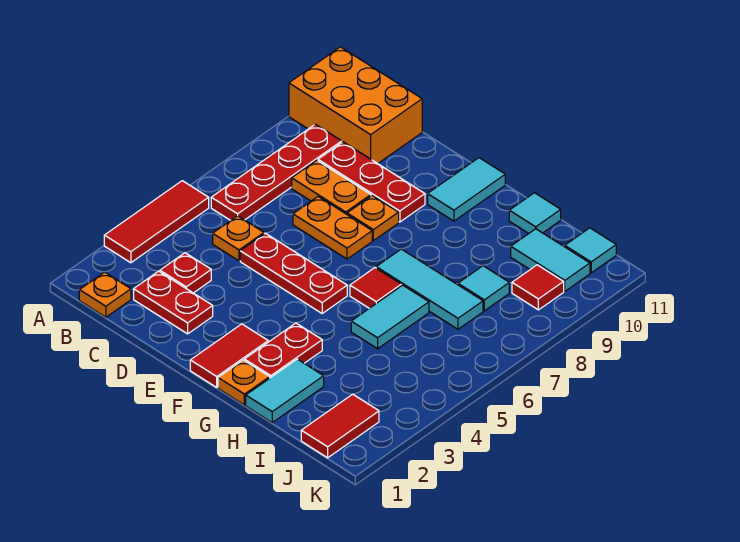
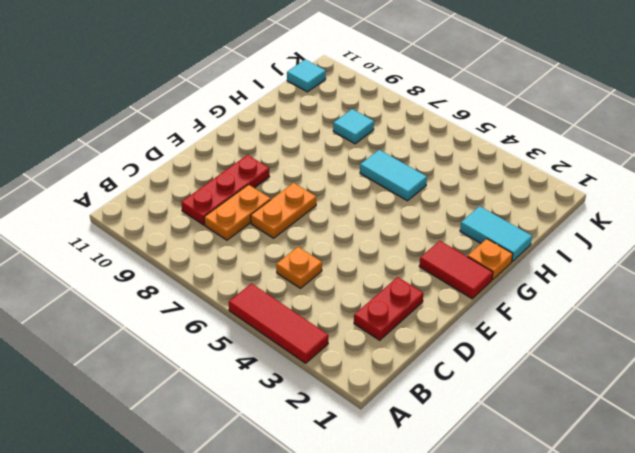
none -> orange 2x3 brick [289,47,422,164]
none -> orange 1x1 plate [79,272,131,317]
none -> red 1x4 plate [211,124,342,220]

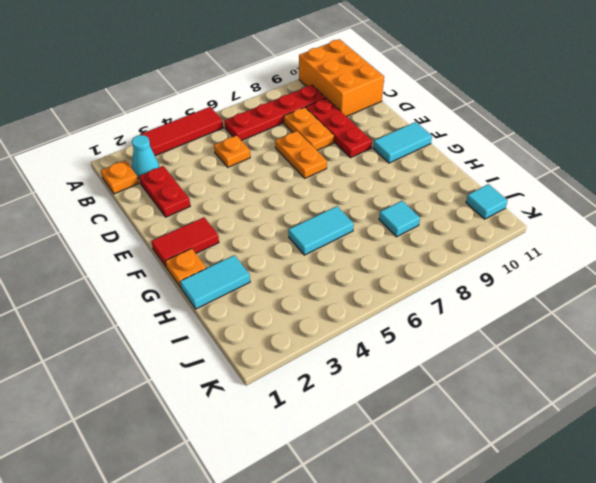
cyan 1x1 cone [132,135,159,178] -> none
none -> red 1x1 plate [160,253,211,293]
none -> red 1x3 plate [240,233,347,313]
none -> orange 1x1 plate [347,196,399,241]

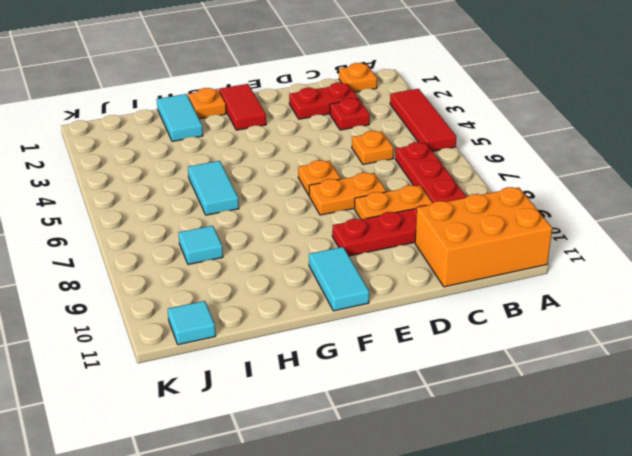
orange 1x1 plate [298,160,341,195] -> orange 1x1 plate moved to [347,196,399,241]
none -> red 1x3 plate [240,233,347,313]
none -> red 1x2 plate [244,323,322,378]
none -> red 1x1 tile [350,268,401,308]

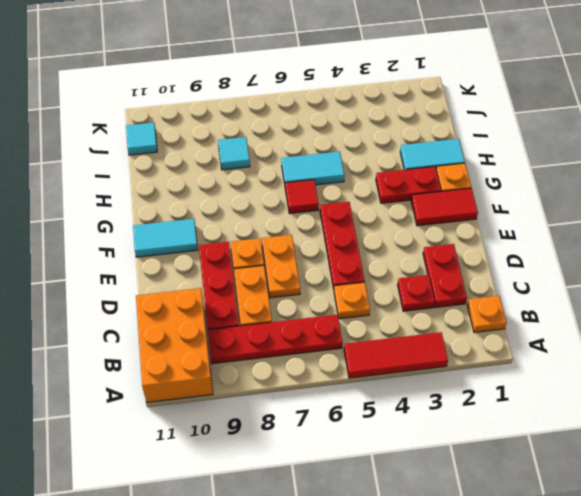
none -> cyan 1x3 tile [376,249,483,329]
none -> cyan 1x1 tile [509,193,561,234]
none -> cyan 1x2 tile [511,229,590,291]

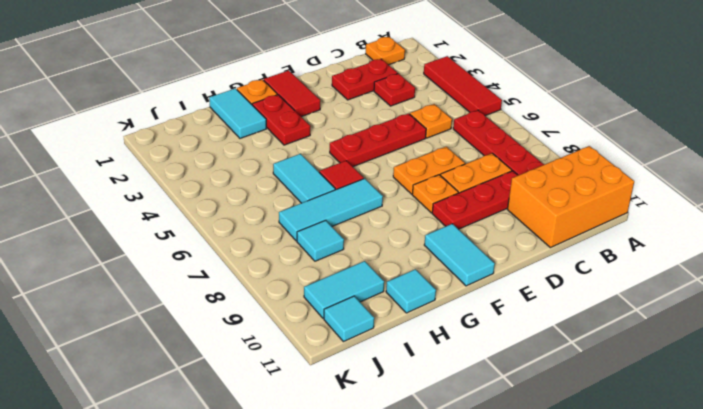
none -> red 1x2 tile [301,394,379,458]
none -> red 1x1 tile [512,265,564,310]

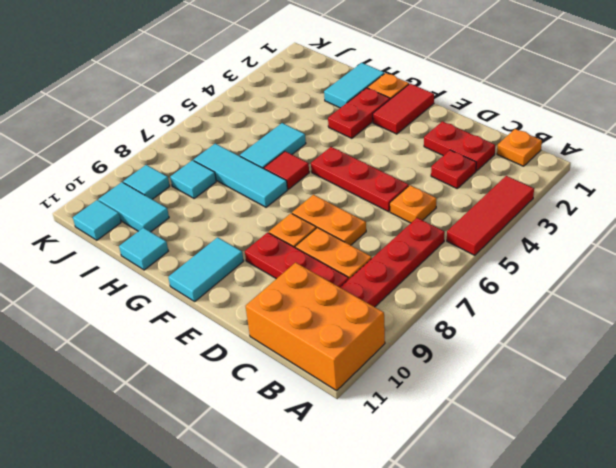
cyan 1x1 tile [123,165,170,199] -> red 1x1 tile [512,265,564,310]
none -> red 1x2 tile [301,394,379,458]

